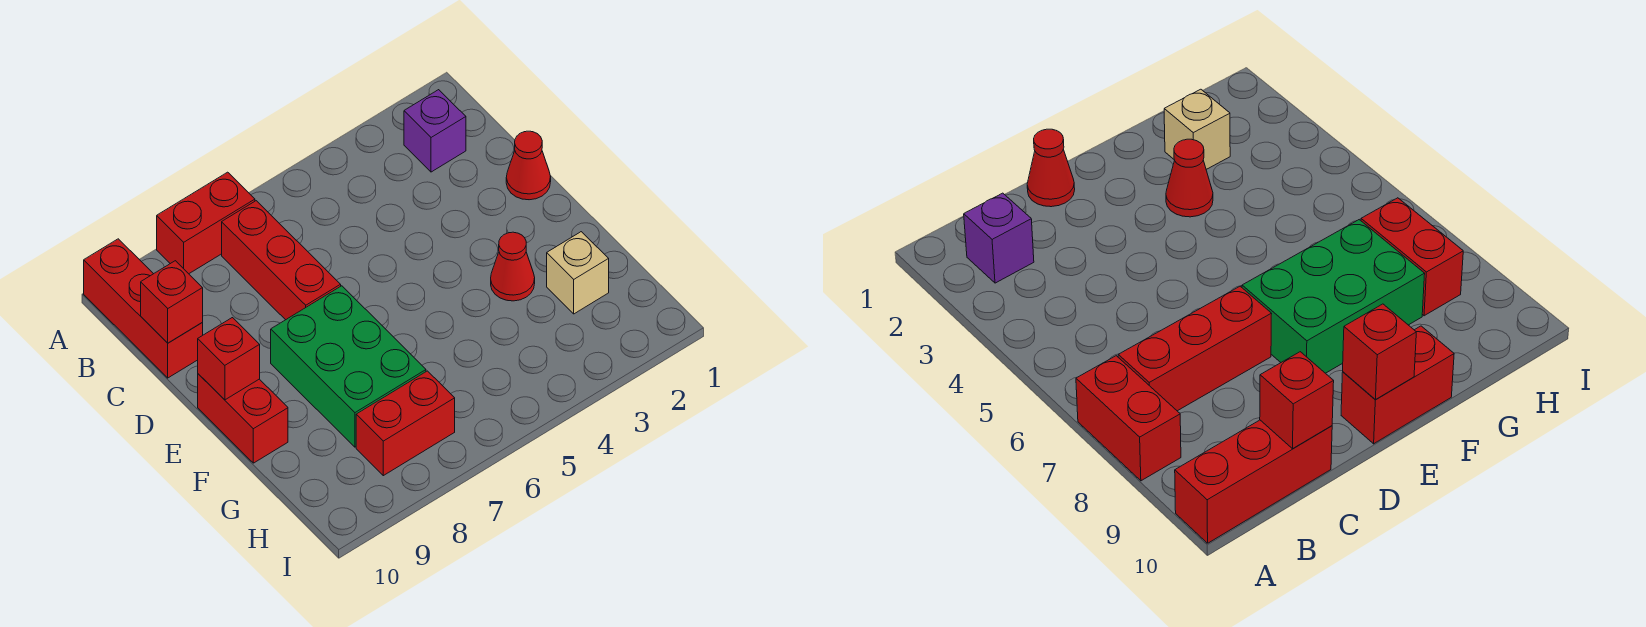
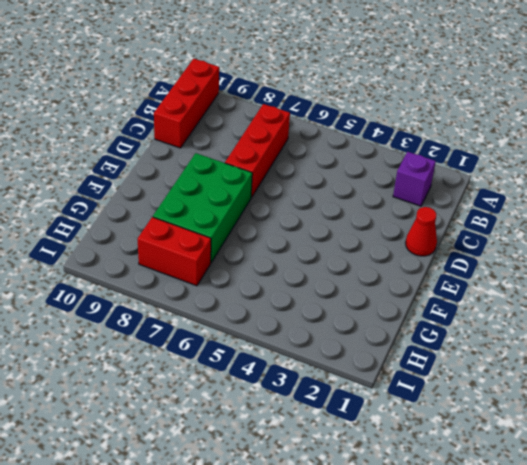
none -> red 1x2 brick [157,172,255,274]
none -> red 1x2 brick [198,374,288,463]
none -> red 1x1 cone [491,232,535,301]

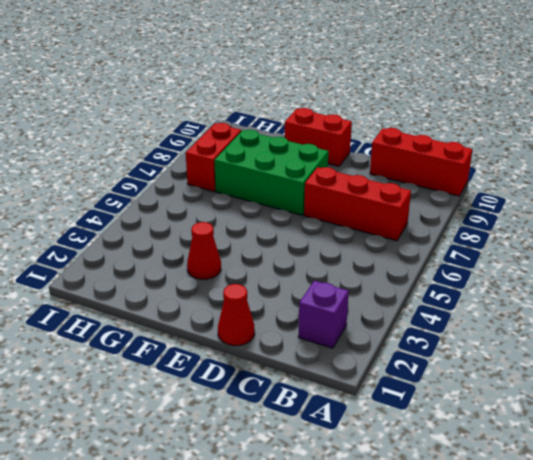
none -> red 1x2 brick [157,172,255,274]
none -> tan 1x1 brick [547,232,609,314]
none -> red 1x1 brick [141,261,203,343]

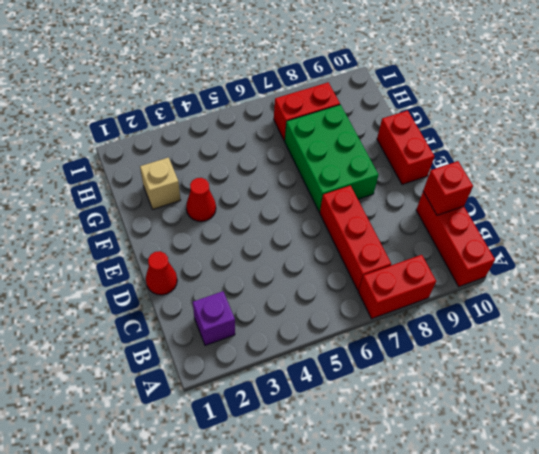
none -> red 1x1 brick [198,318,260,400]

